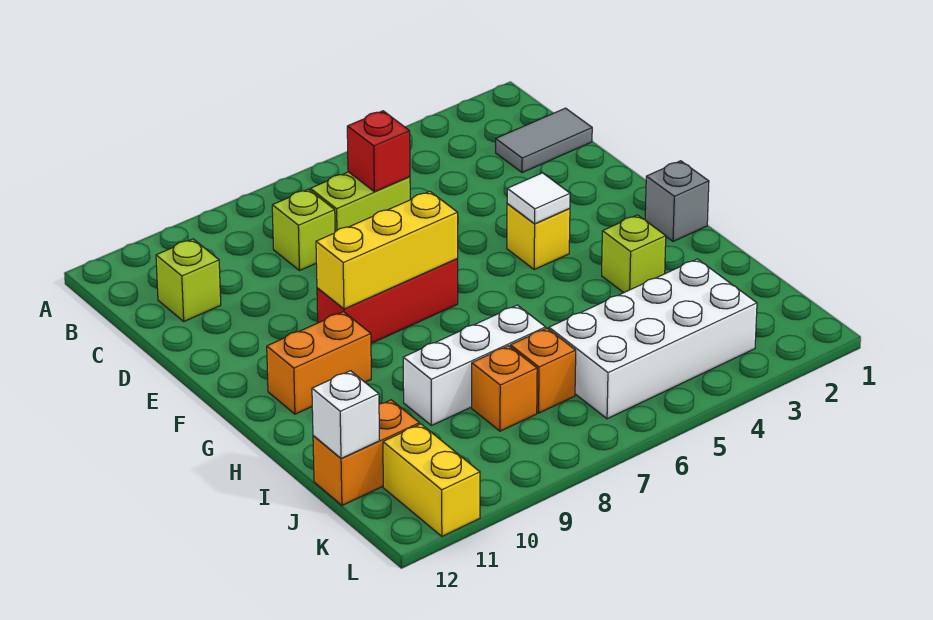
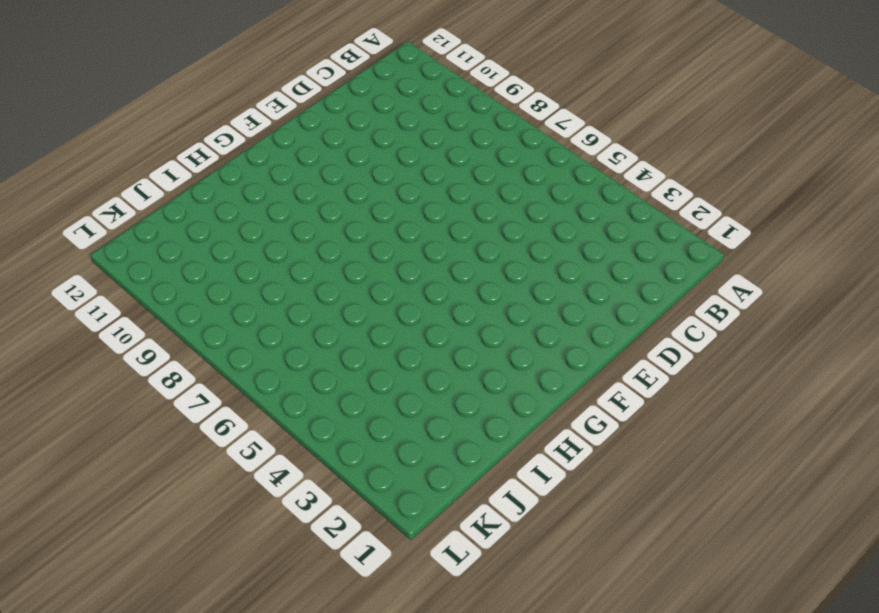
none -> grey 1x2 tile [496,108,592,173]
none -> lime 1x2 brick [310,172,410,232]
none -> lime 1x1 brick [272,189,335,271]

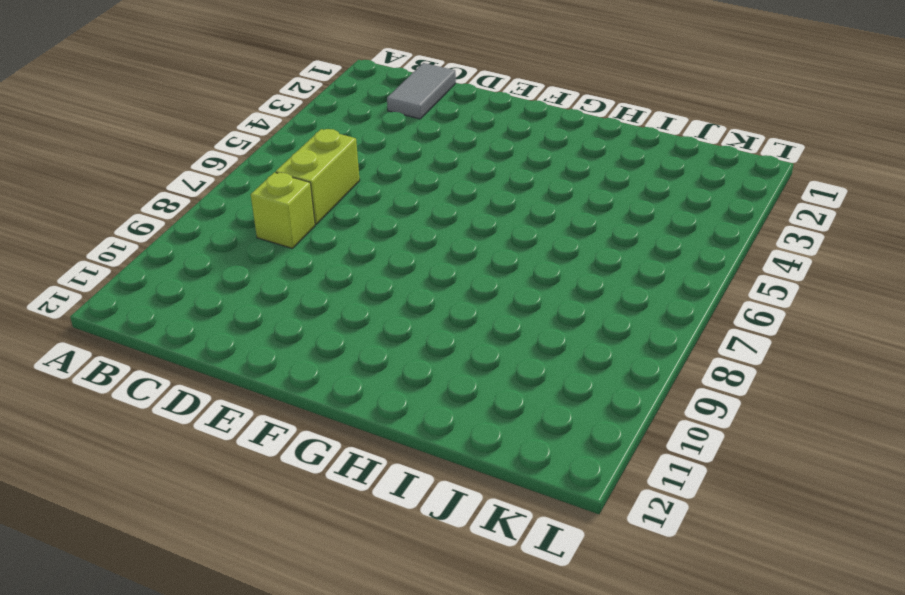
none -> lime 1x1 brick [156,239,221,321]
none -> yellow 1x1 brick [507,204,570,269]
none -> red 1x3 brick [317,259,458,343]

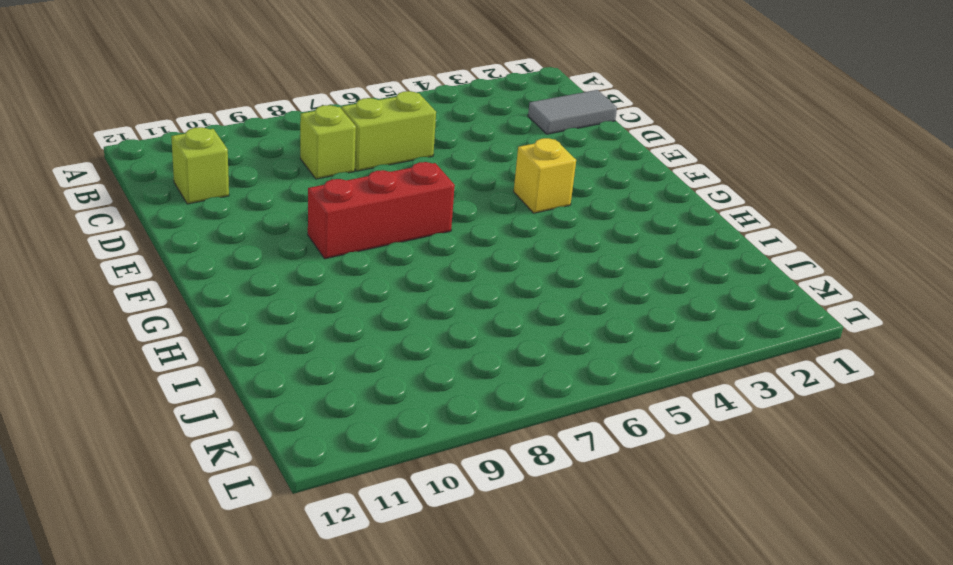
none -> grey 1x1 brick [645,161,709,242]
none -> orange 1x2 brick [267,312,371,414]
none -> lime 1x1 brick [602,215,666,293]

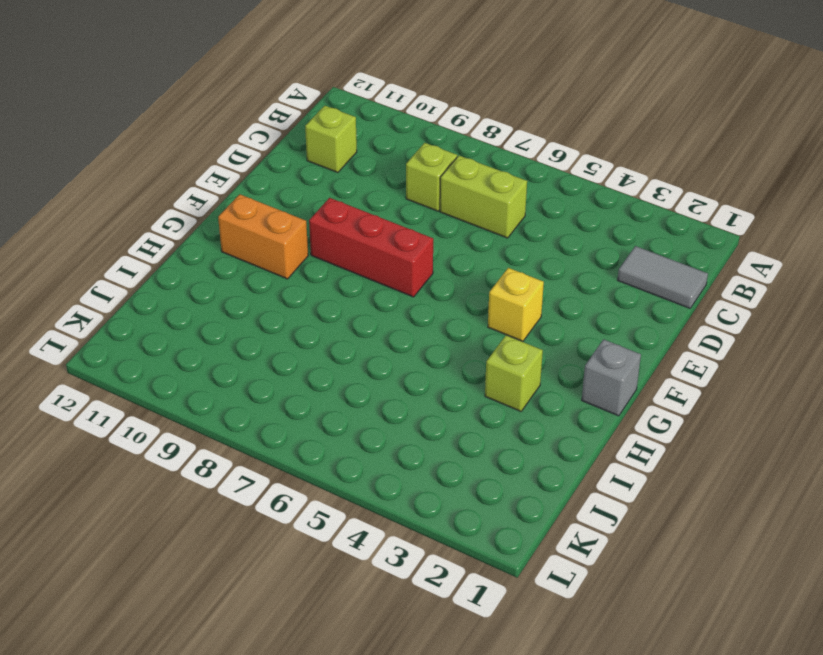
none -> white 1x3 brick [403,305,546,426]
none -> white 2x4 brick [549,259,757,419]
none -> orange 1x1 brick [511,328,576,413]

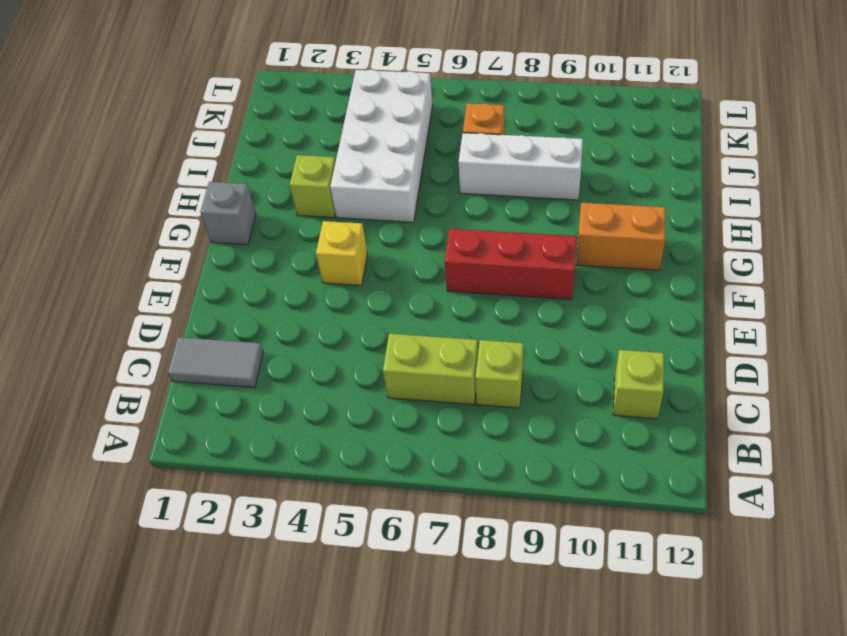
white 2x4 brick [330,70,433,222] -> white 2x4 brick turned to [549,259,757,419]
none -> orange 1x1 brick [472,346,537,431]
none -> orange 1x2 brick [313,400,420,505]
none -> yellow 1x2 brick [383,424,480,536]

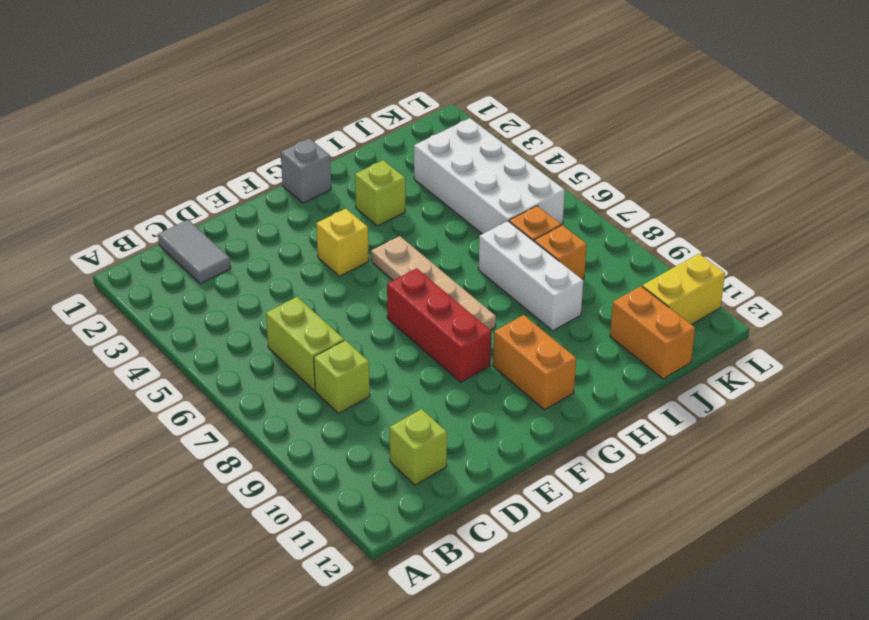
tan 1x4 plate [371,236,496,330] -> none
none -> red 1x1 brick [347,111,410,192]
none -> white 1x1 tile [507,173,570,224]
none -> yellow 1x3 brick [316,192,458,309]

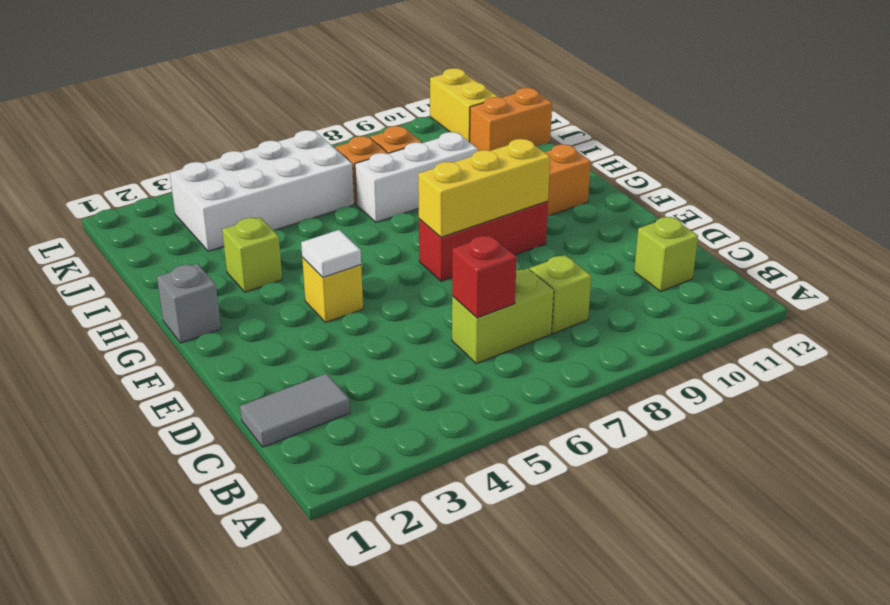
none -> white 1x1 brick [312,371,380,458]

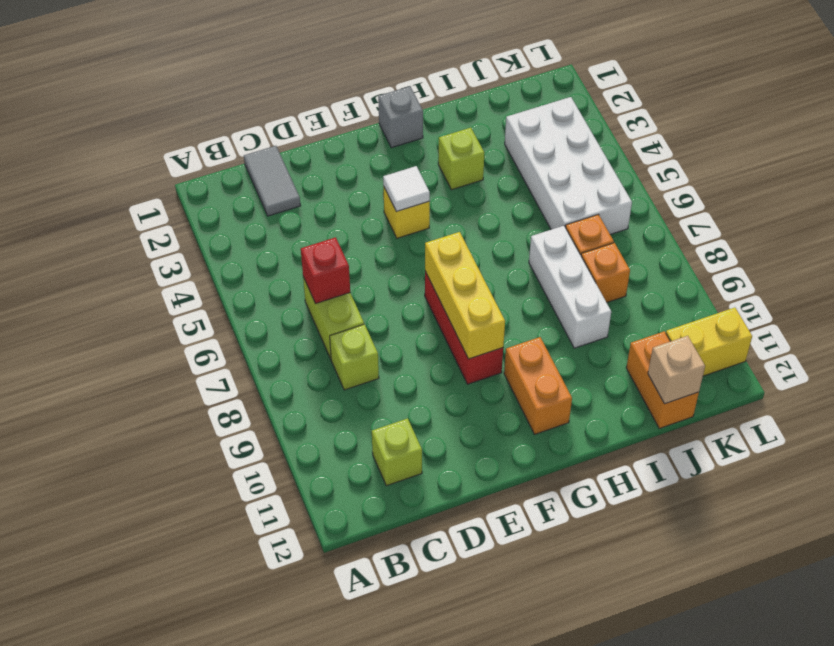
tan 1x1 brick [648,336,705,404] -> white 1x1 brick [312,371,380,458]

